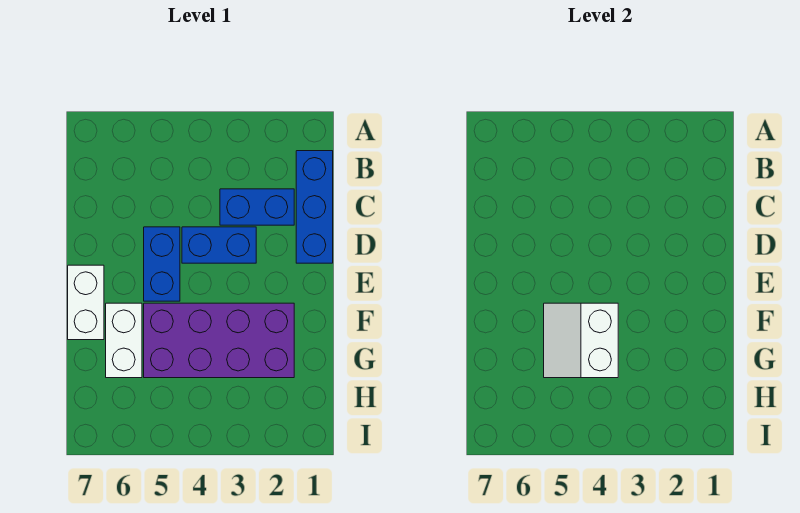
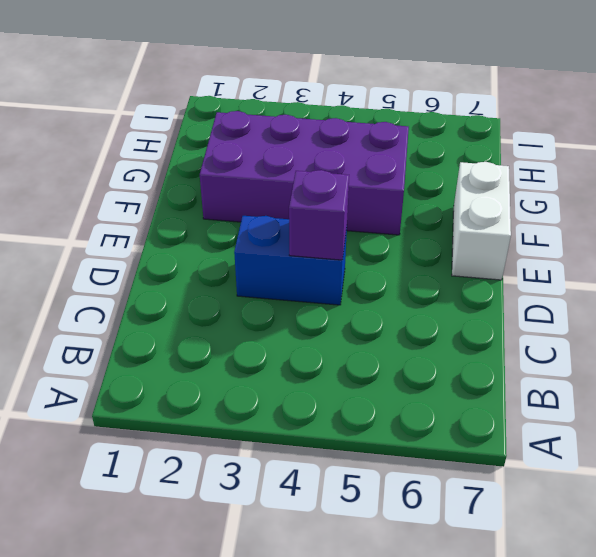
purple 1x1 brick [289,170,349,260] -> none
none -> blue 1x3 brick [296,151,333,263]
none -> blue 1x2 brick [220,189,294,225]

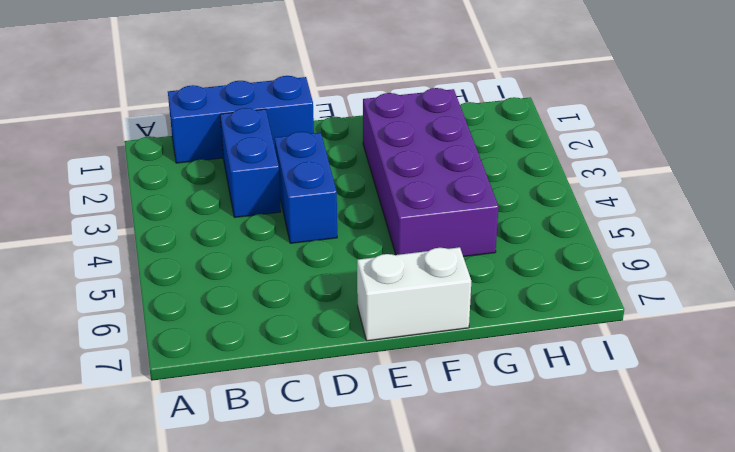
none -> blue 1x2 brick [144,227,180,301]
none -> white 1x2 brick [106,303,142,378]

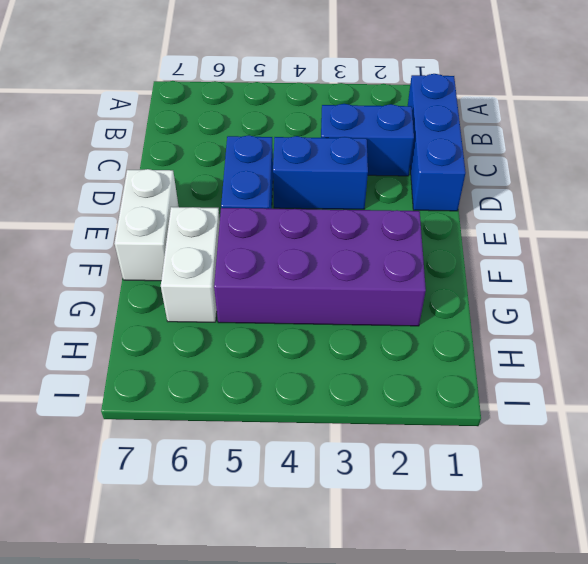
none -> white 2x2 slope [544,303,618,378]

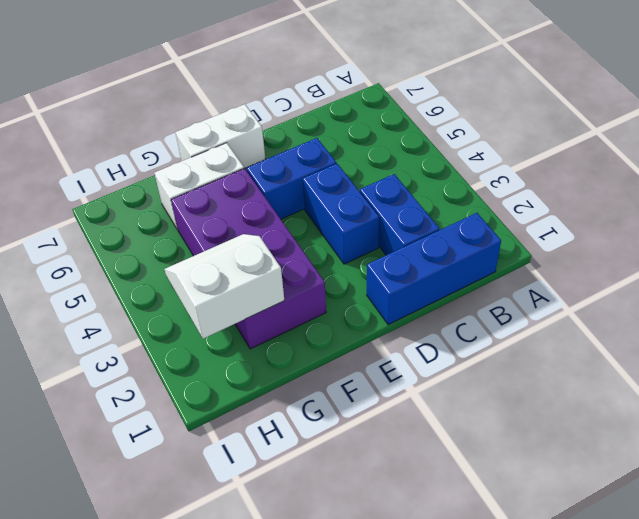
white 2x2 slope [164,234,284,339] -> white 2x2 slope moved to [544,303,618,378]

